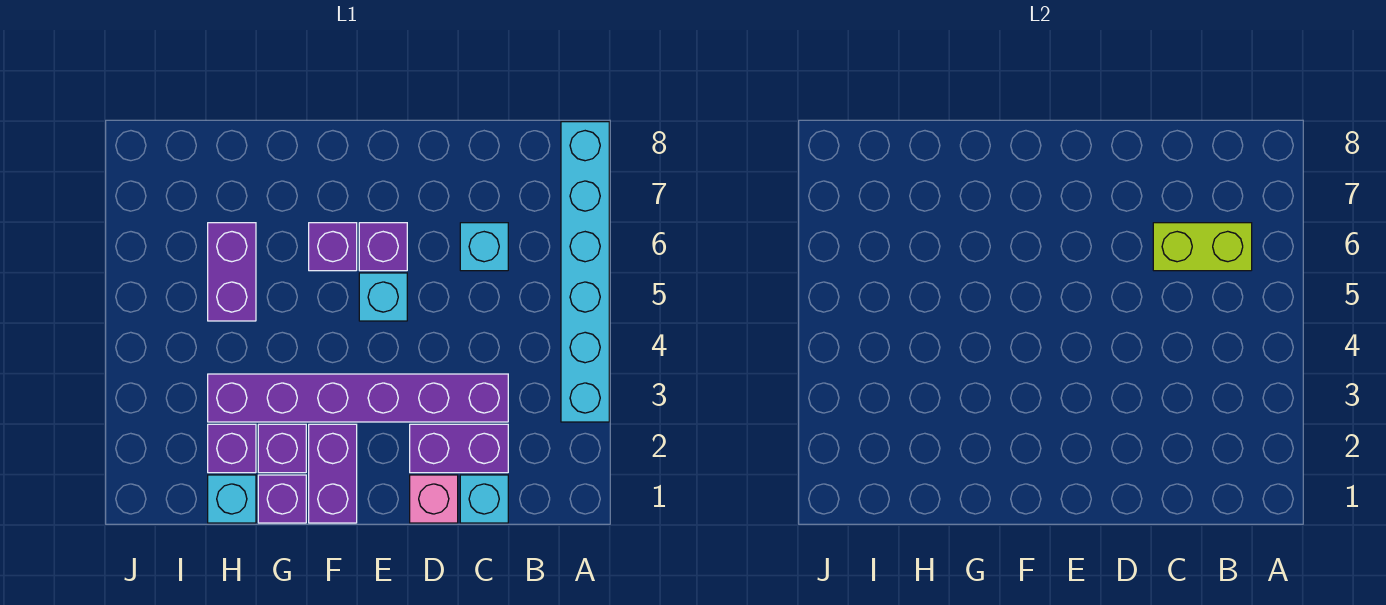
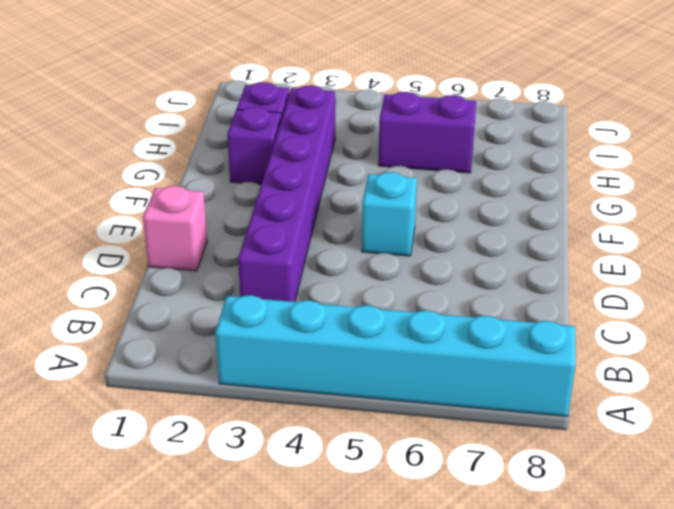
none -> cyan 1x1 brick [460,475,508,523]
none -> purple 1x2 brick [410,424,508,473]
none -> cyan 1x1 brick [460,223,508,271]

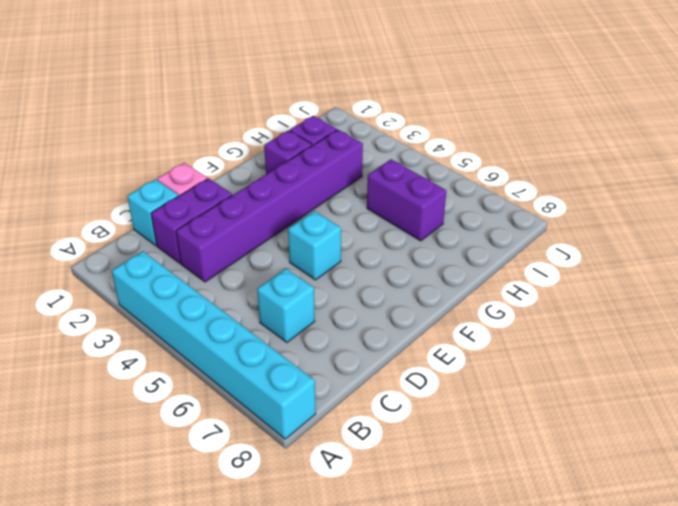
none -> purple 1x1 brick [359,223,407,271]
none -> purple 1x2 brick [309,424,357,523]
none -> purple 1x1 brick [309,223,357,271]

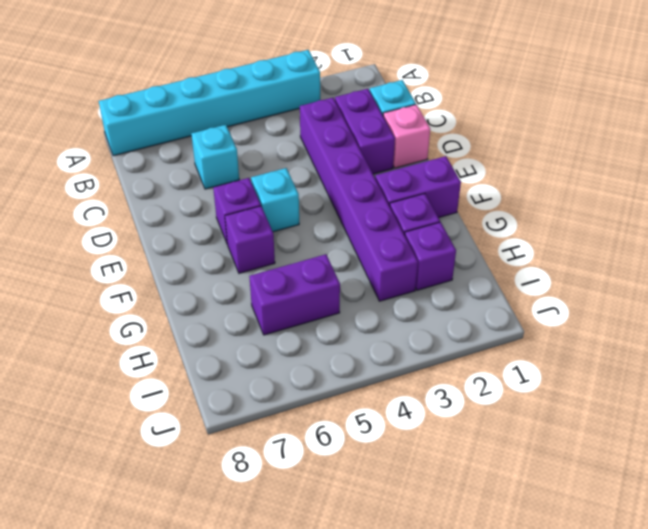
none -> purple 1x1 brick [258,475,306,523]
none -> cyan 1x1 brick [208,475,256,523]
none -> lime 1x2 brick [1153,223,1252,271]

